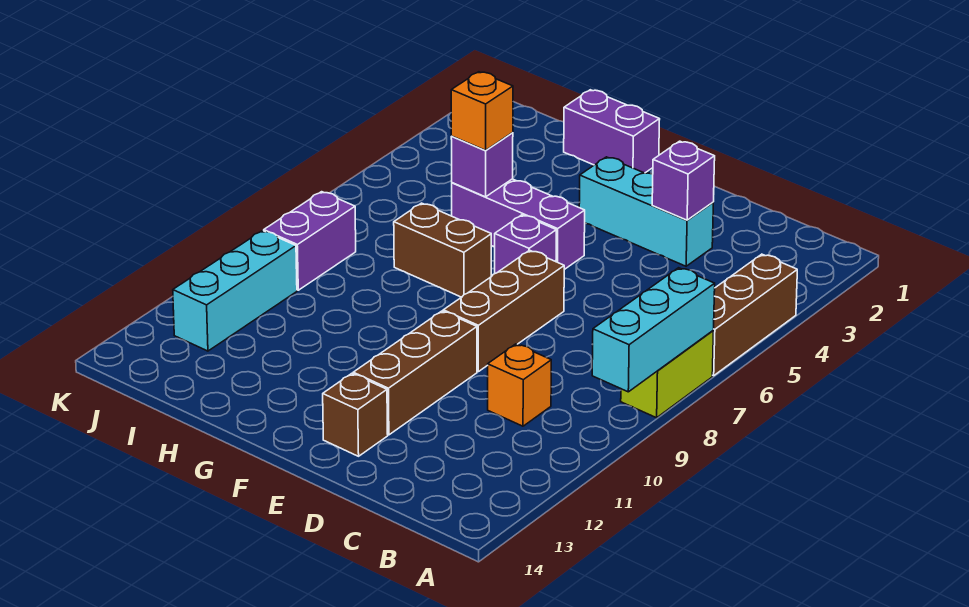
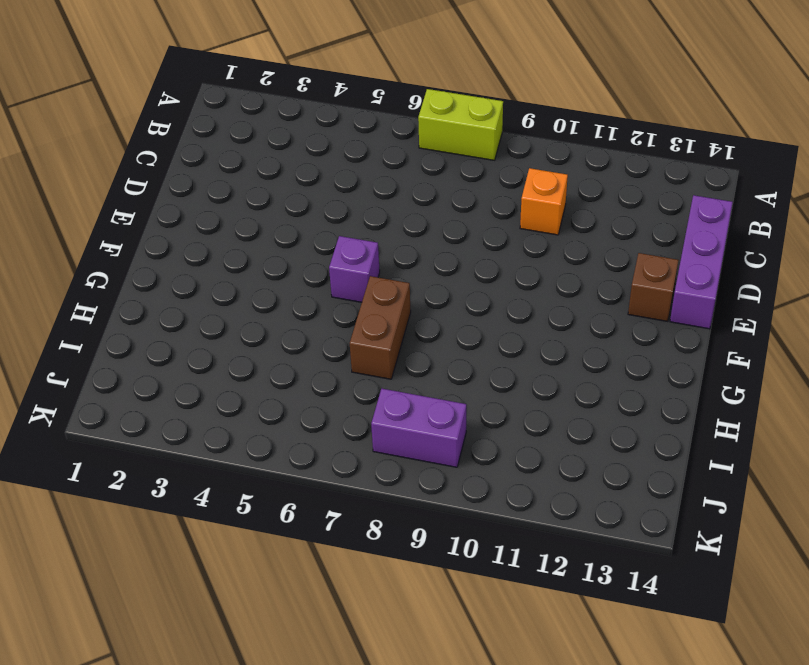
purple 1x3 brick [670,195,733,329] -> purple 1x3 brick moved to [452,179,585,270]
none -> brown 1x3 brick [712,254,797,376]
none -> cyan 1x3 brick [579,157,713,266]
none -> brown 1x3 brick [443,250,564,372]

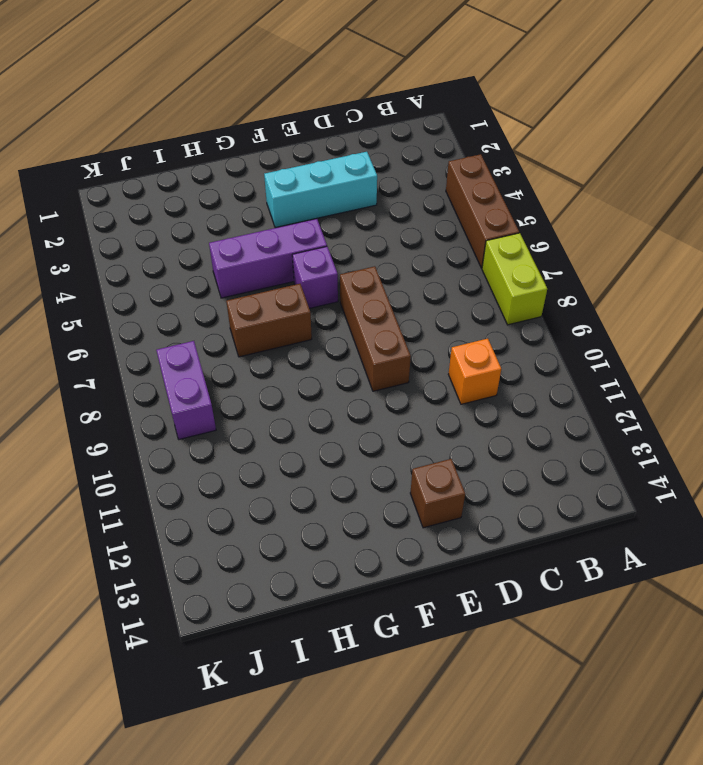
none -> brown 1x3 brick [353,311,477,435]
none -> purple 1x2 brick [564,90,660,173]
none -> cyan 1x3 brick [173,231,297,351]

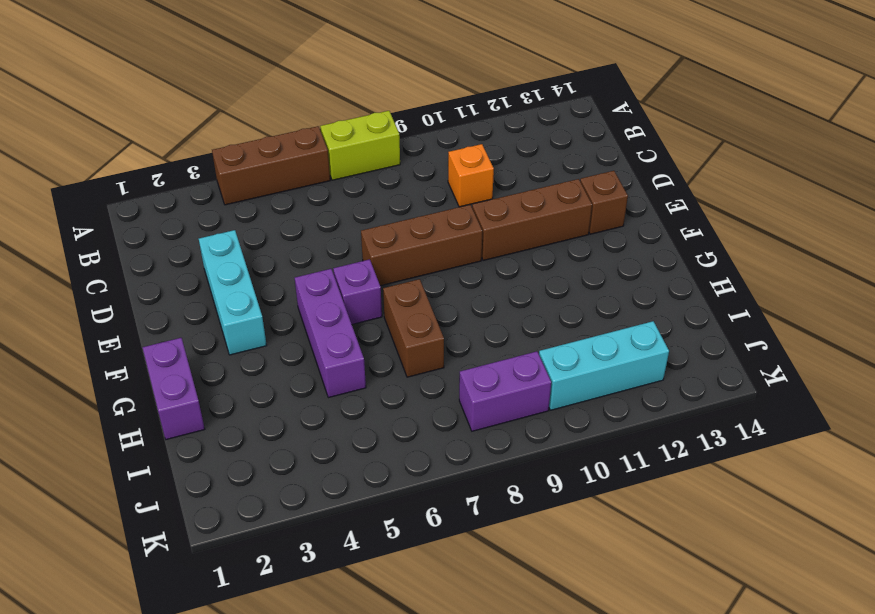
none -> cyan 1x3 brick [592,268,715,392]
none -> purple 1x1 brick [652,141,715,220]
none -> purple 1x1 brick [451,133,513,197]

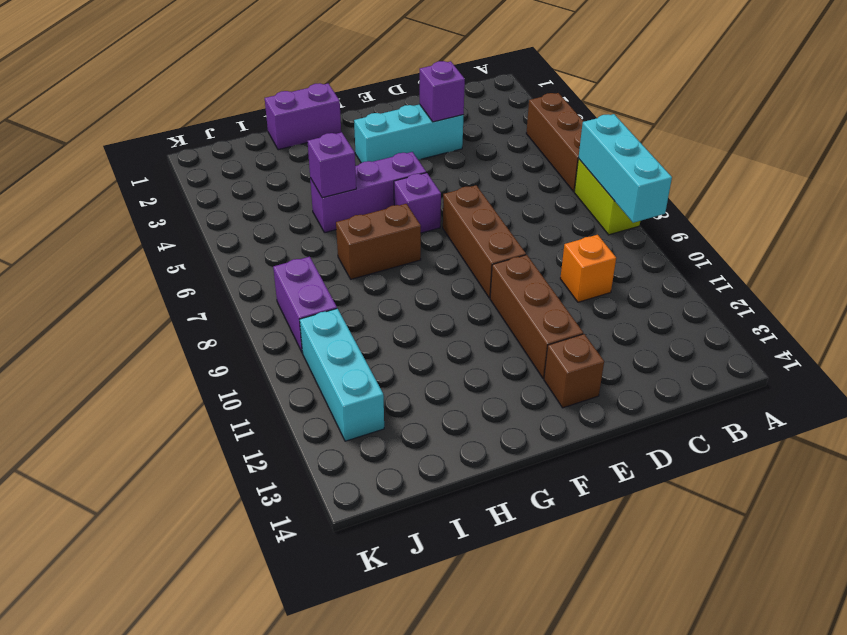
none -> orange 1x1 brick [451,72,513,150]

